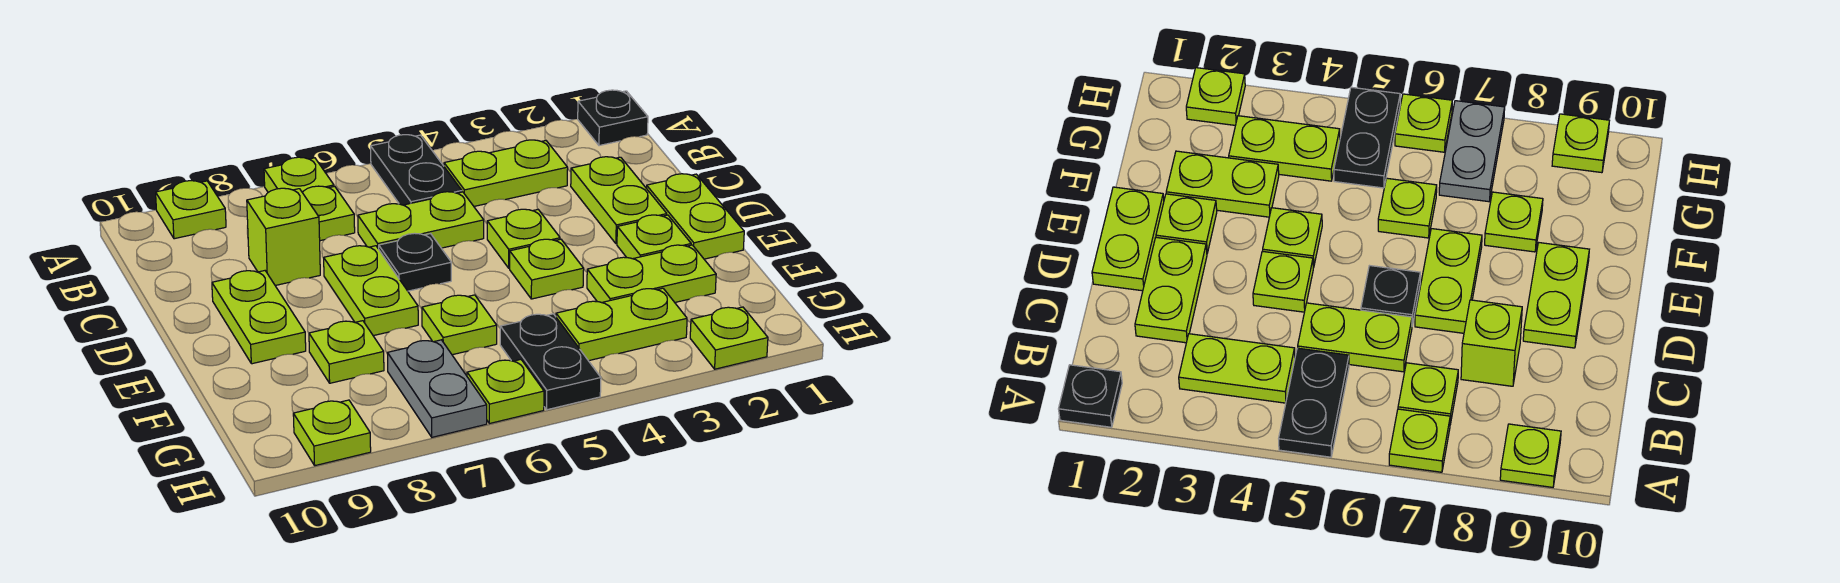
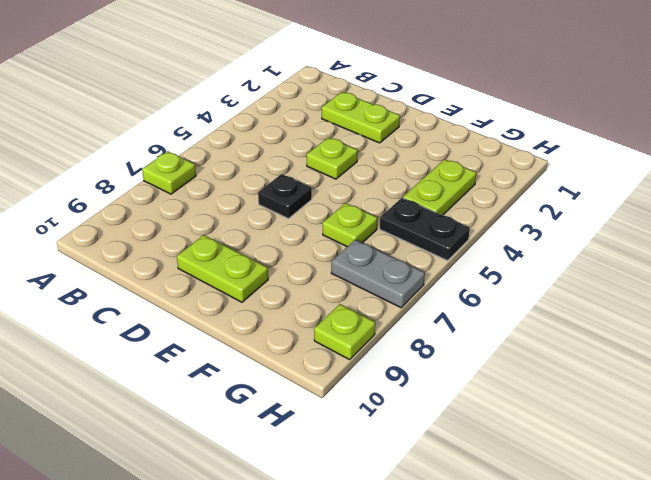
none -> black 1x1 plate [578,90,648,146]
none -> black 1x2 plate [371,135,462,205]
none -> lime 1x1 plate [156,181,226,239]

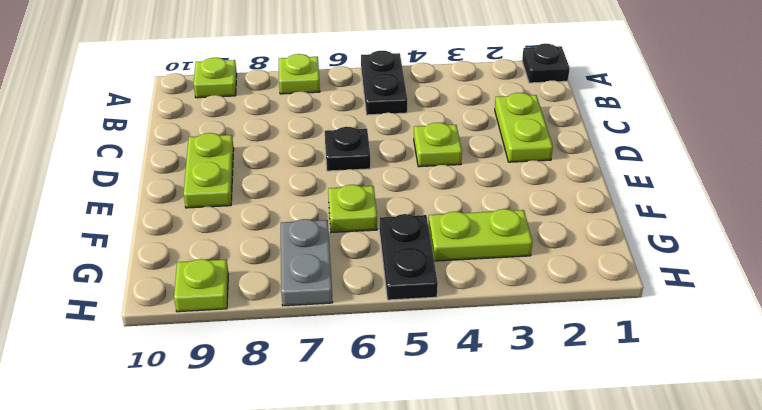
none -> lime 1x2 plate [444,140,568,206]
none -> lime 1x1 plate [303,186,355,241]
none -> lime 1x2 plate [358,192,484,249]

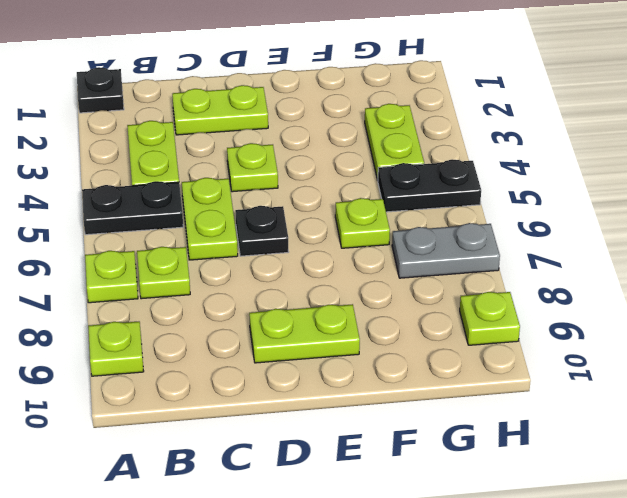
none -> lime 1x1 brick [247,188,320,286]
none -> lime 1x2 plate [647,174,744,259]
none -> lime 1x2 plate [324,246,418,336]

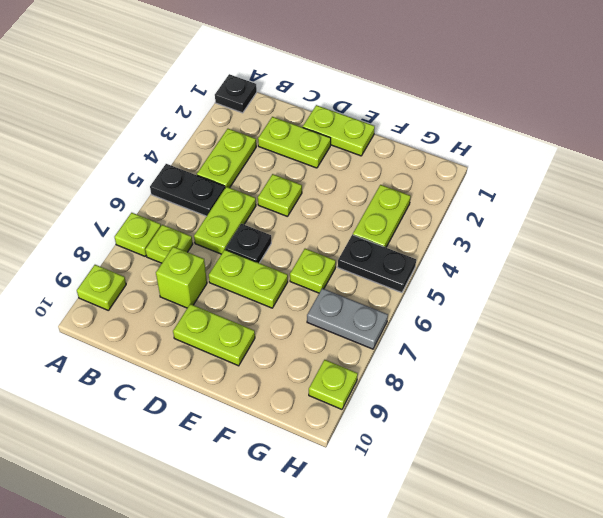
none -> lime 1x1 plate [617,215,691,259]
none -> lime 1x1 plate [510,239,584,299]
none -> lime 1x2 plate [587,245,716,303]

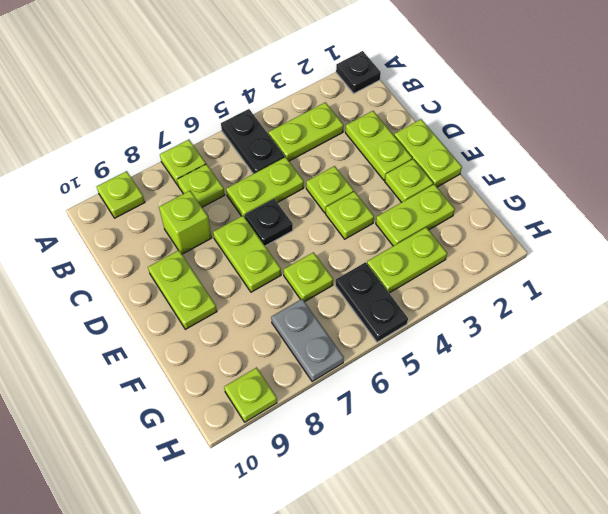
none -> lime 1x1 plate [309,321,384,383]
none -> lime 1x1 plate [690,307,768,369]
none -> lime 1x1 plate [467,360,544,424]

